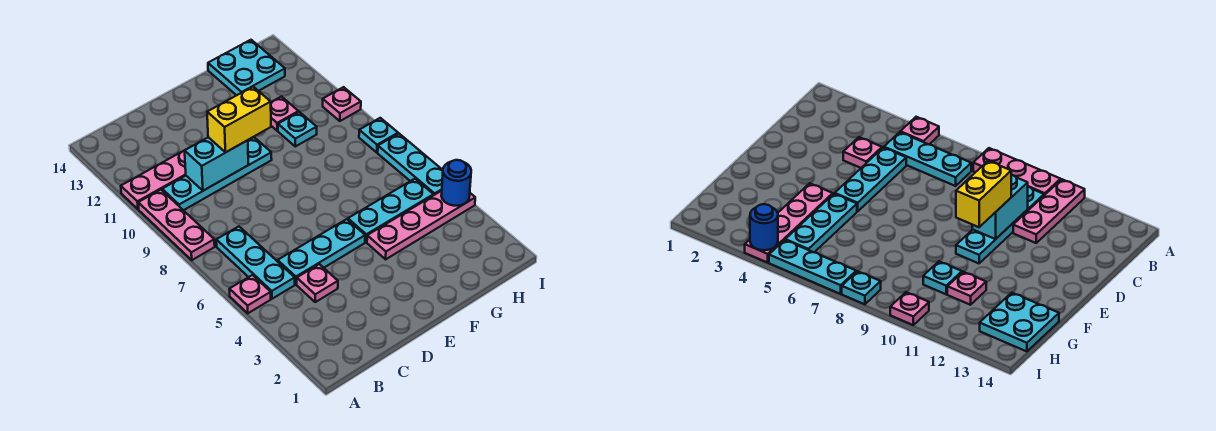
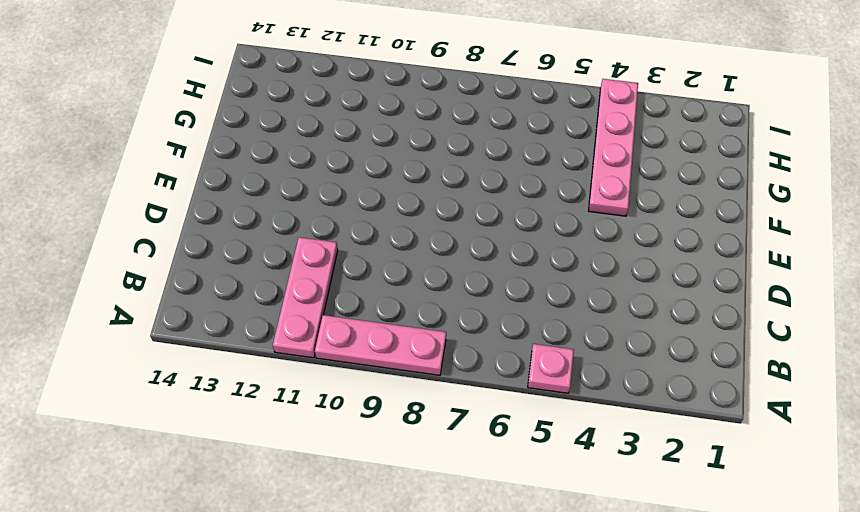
none -> cyan 1x3 plate [216,226,295,299]
none -> cyan 1x4 plate [162,137,272,210]
none -> pink 1x1 plate [297,264,338,302]

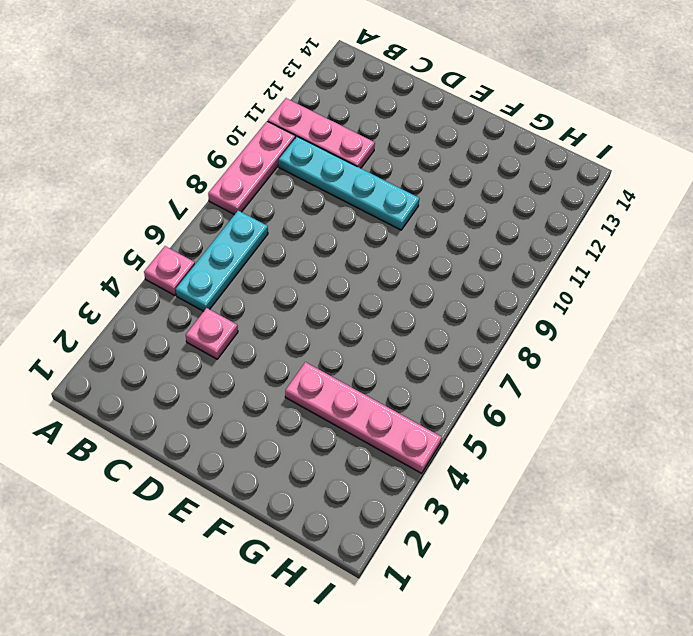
none -> cyan 1x3 plate [278,219,365,284]
none -> cyan 1x3 plate [348,179,433,242]
none -> cyan 1x1 plate [278,112,317,146]

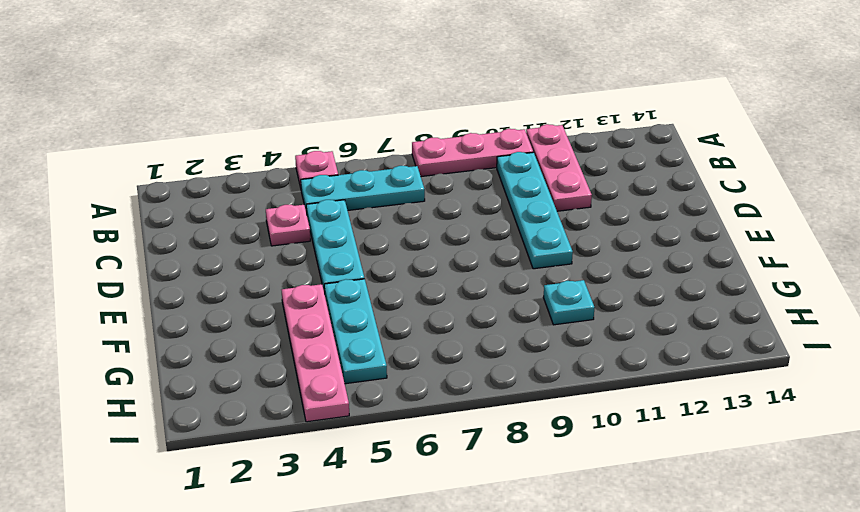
none -> pink 1x1 plate [271,97,299,131]
none -> cyan 2x2 plate [208,40,285,95]
none -> cyan 1x3 plate [378,134,443,195]

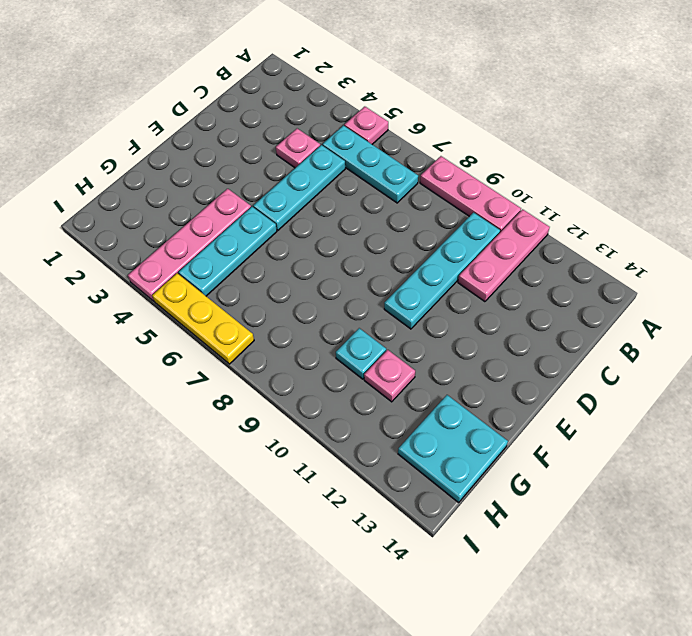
yellow 1x3 plate [152,273,254,364] -> cyan 1x3 plate [378,134,443,195]
none -> cyan 1x1 plate [359,118,398,153]
none -> pink 1x1 plate [323,87,361,121]
none -> cyan 1x2 brick [185,137,248,191]

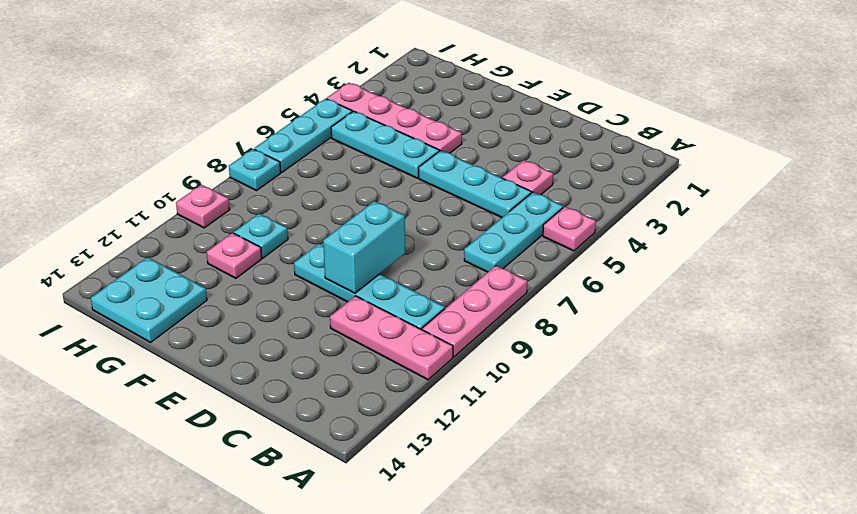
cyan 1x2 brick [323,201,405,293] -> cyan 1x2 brick turned to [185,137,248,191]
none -> blue 1x1 round brick [441,160,471,206]
none -> yellow 1x2 brick [207,87,271,153]

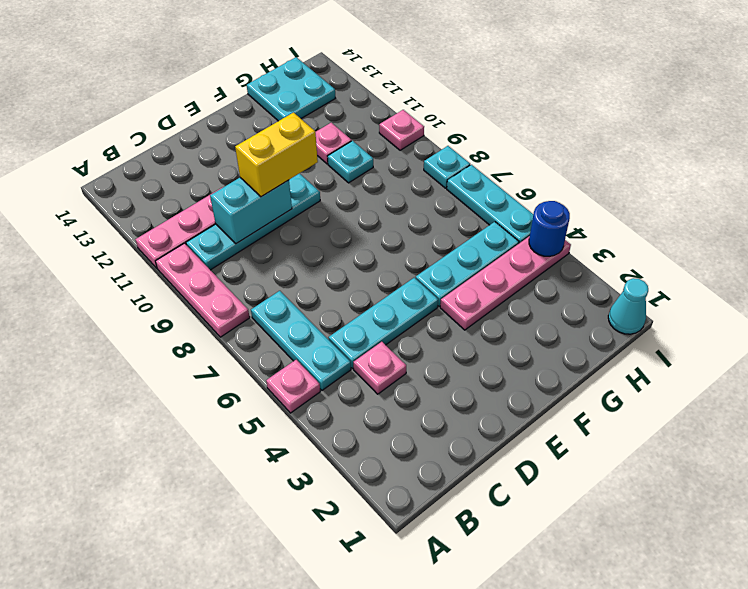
cyan 1x1 cone [608,278,648,334] -> none

